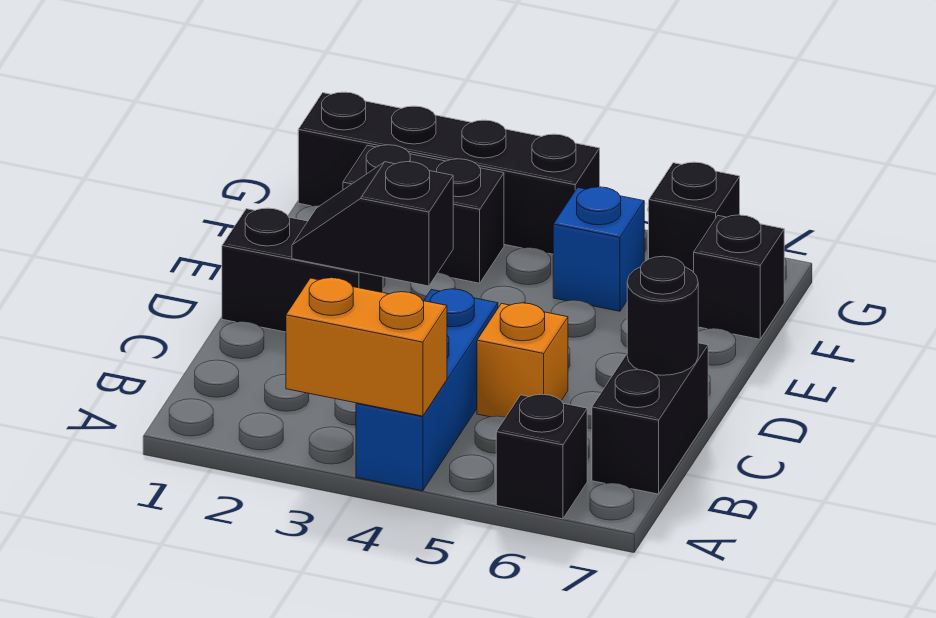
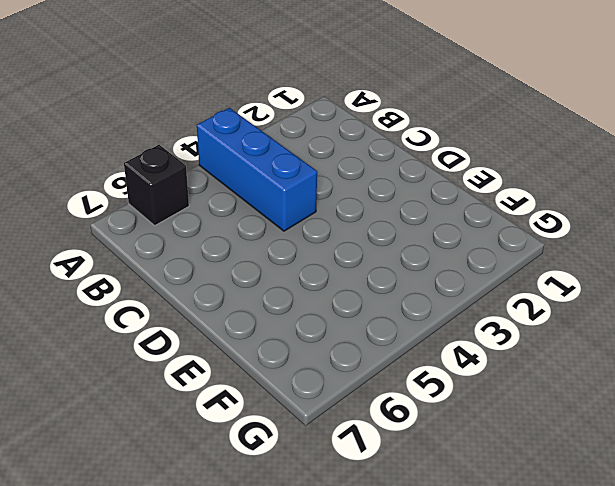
none -> black 1x2 brick [592,343,708,494]
none -> orange 1x1 brick [477,303,568,417]
none -> black 1x2 brick [222,208,383,332]

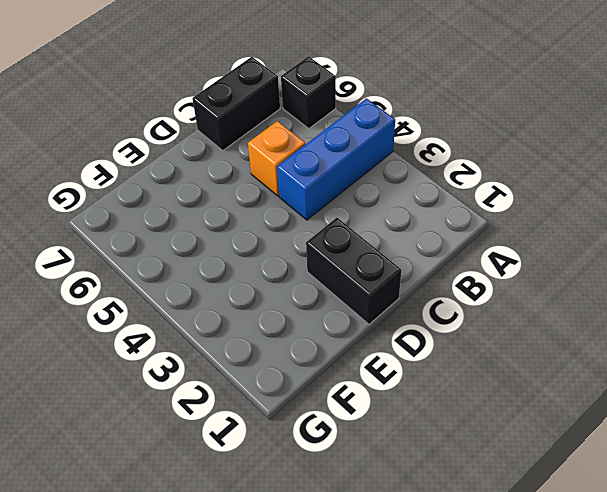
none -> black 1x2 brick [343,145,504,283]
none -> blue 1x1 brick [553,187,644,311]
none -> black 1x1 brick [694,215,784,339]

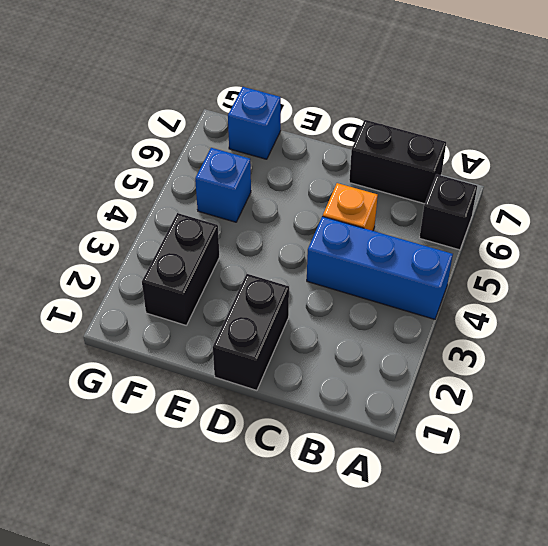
blue 1x1 brick [228,87,281,159] -> black 1x1 brick [694,215,784,339]
none -> black 1x4 brick [298,92,600,254]
none -> black 1x1 brick [649,162,740,273]
none -> orange 1x2 brick [286,278,447,416]

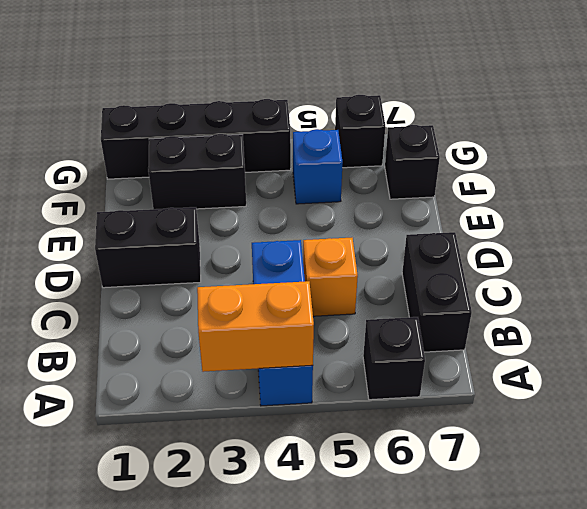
none -> black 1x1 round brick [627,256,698,375]
none -> black 1x2 slope [292,162,453,286]

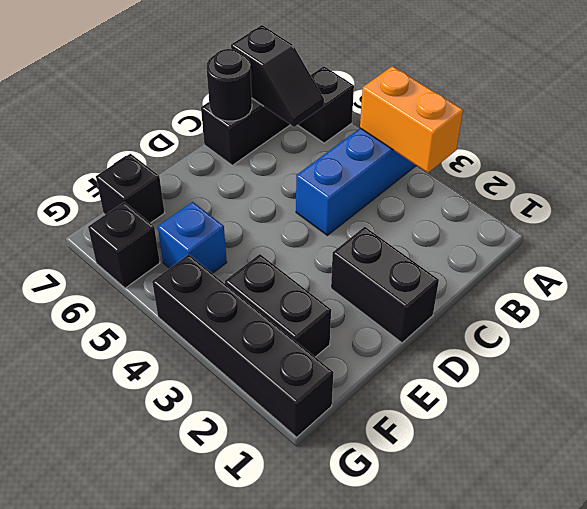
black 1x2 slope [231,25,324,127] -> black 1x2 slope moved to [292,162,453,286]
none -> orange 1x1 brick [477,303,568,417]

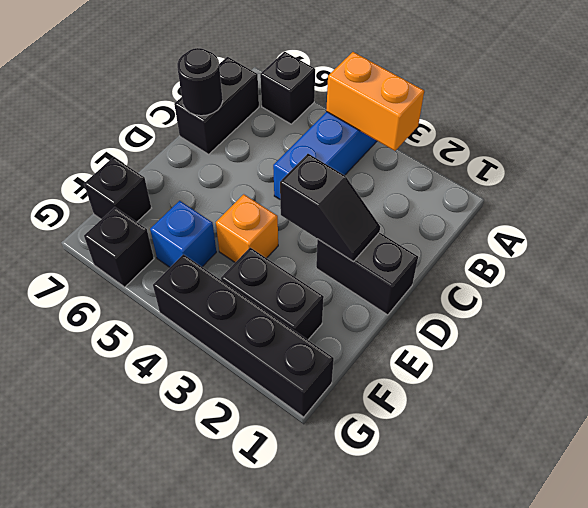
orange 1x1 brick [216,194,278,262] -> orange 1x1 brick moved to [477,303,568,417]

